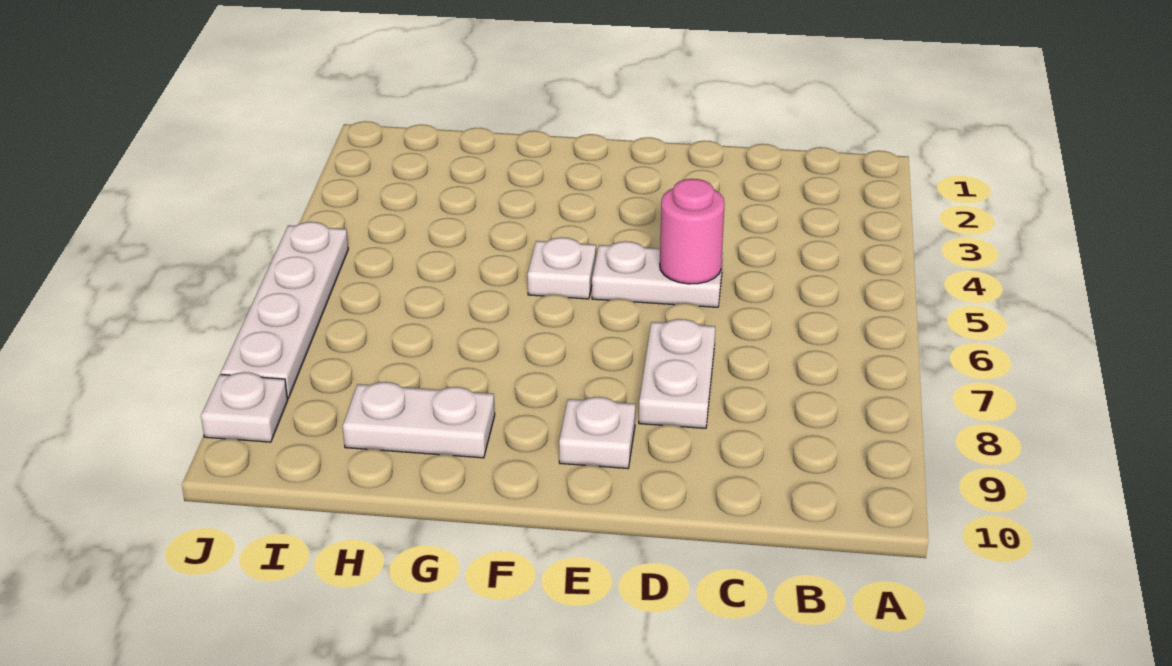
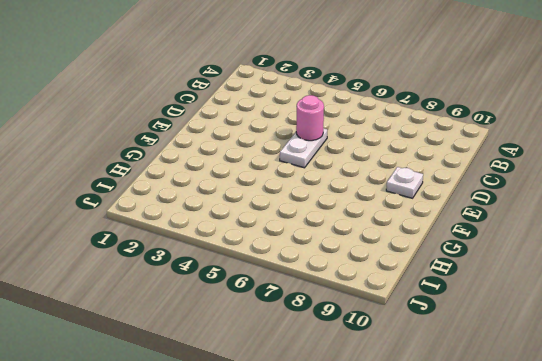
none -> white 1x2 plate [639,319,715,428]
none -> white 1x1 plate [528,237,596,299]

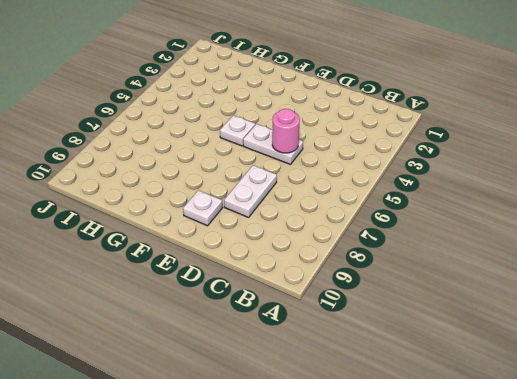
none -> white 1x2 plate [343,382,495,458]
none -> white 1x4 plate [221,222,348,399]

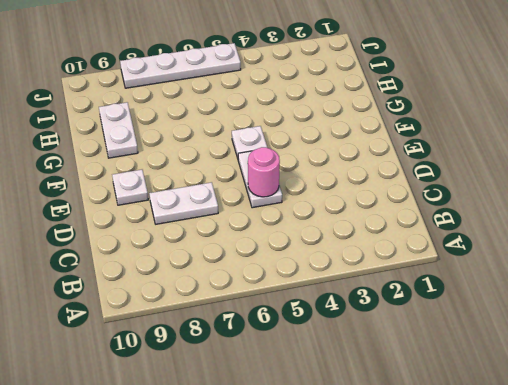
none -> white 1x1 plate [201,372,288,442]

